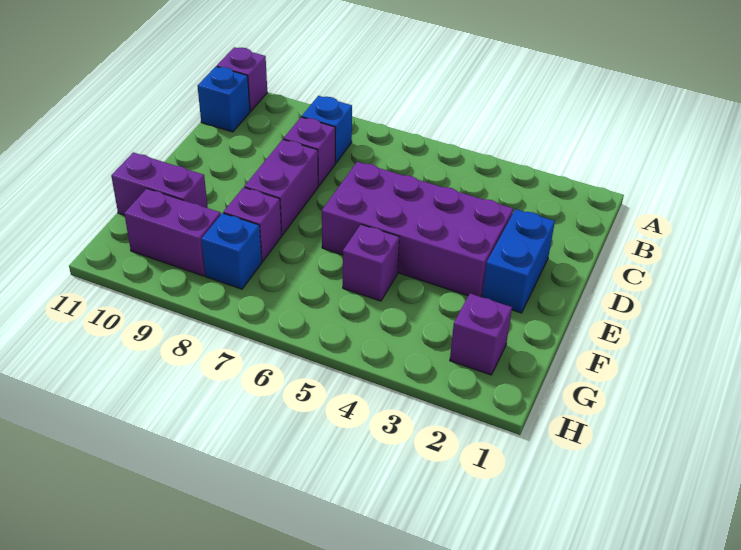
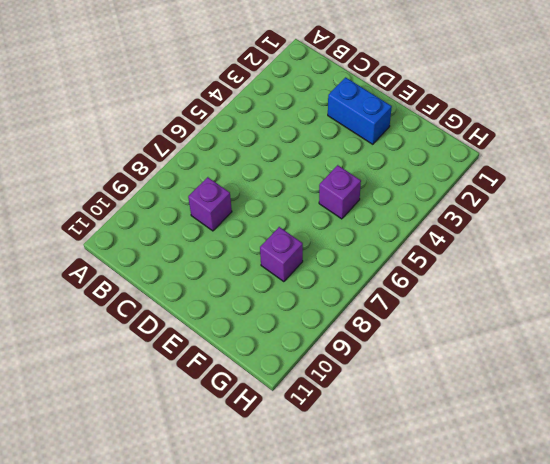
none -> purple 1x1 brick [217,47,267,111]
none -> blue 1x1 brick [302,96,352,163]
none -> blue 1x1 brick [198,66,250,132]

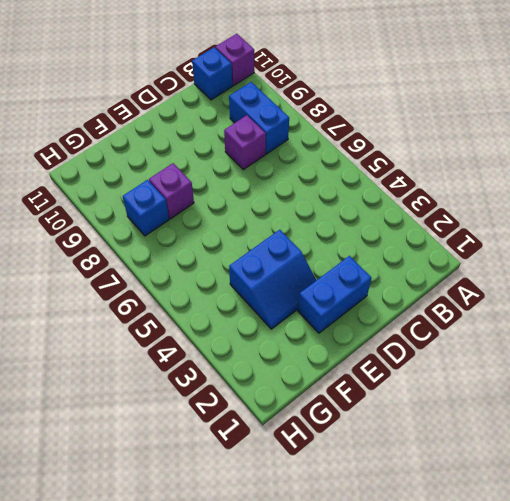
blue 1x2 brick [229,82,289,154] -> blue 1x1 brick [302,96,352,163]
blue 2x2 slope [229,230,316,329] -> purple 2x4 brick [322,162,513,297]
none -> purple 1x2 brick [244,139,318,235]
none -> purple 1x1 brick [343,224,399,301]
none -> purple 1x2 brick [111,152,208,215]

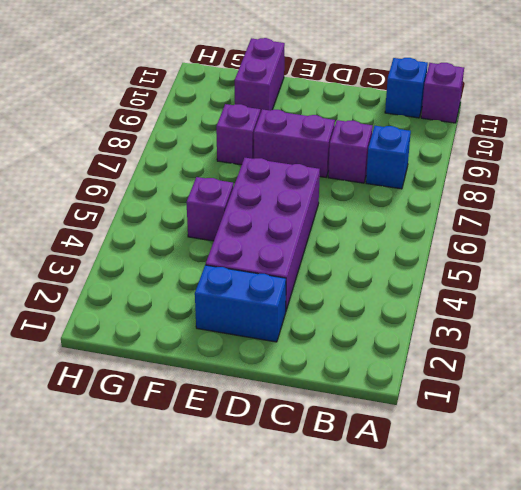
none -> purple 1x1 brick [450,294,512,375]
none -> blue 1x1 brick [201,213,262,289]
none -> purple 1x2 brick [124,189,221,276]

